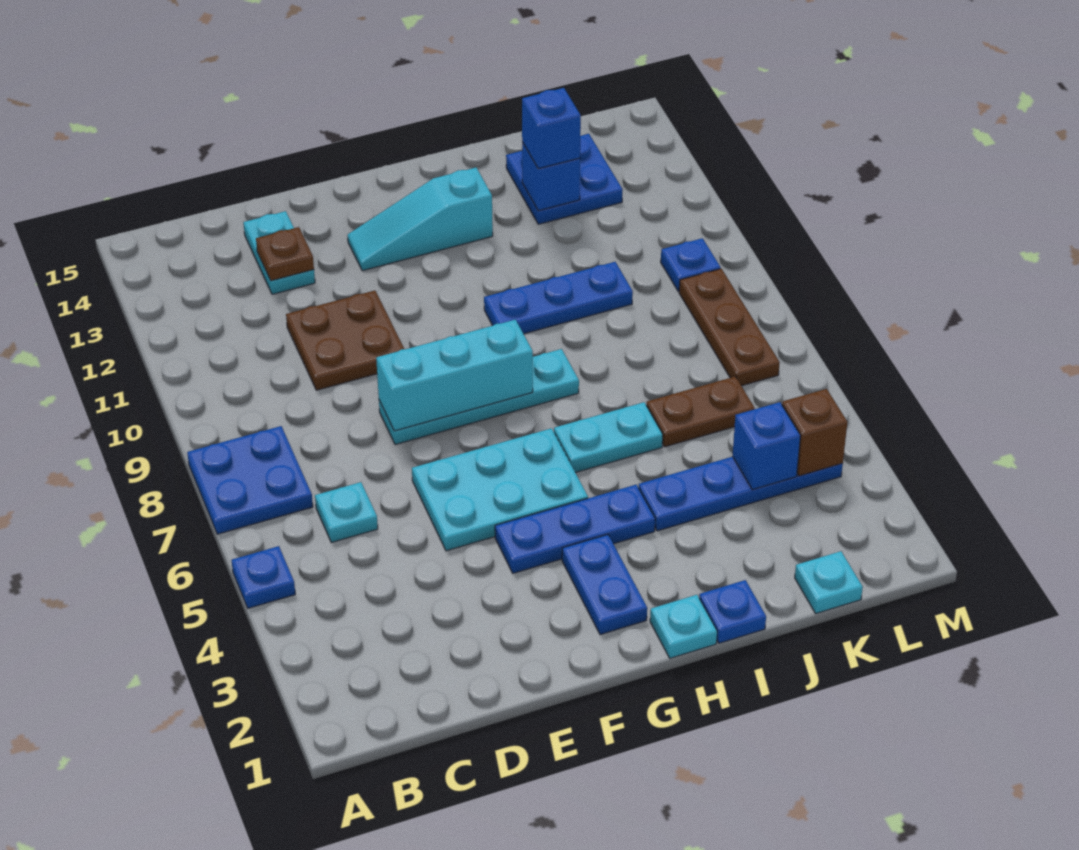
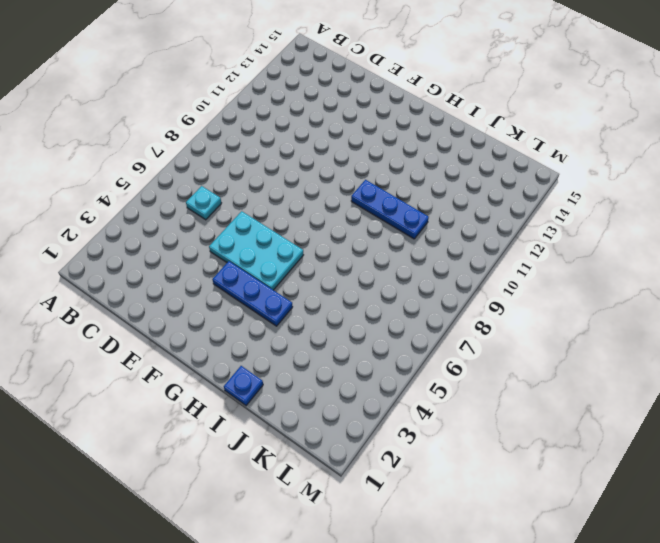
none -> blue 1x1 plate [232,546,295,608]
none -> blue 2x2 plate [187,426,313,534]
none -> brown 2x2 plate [286,291,404,390]

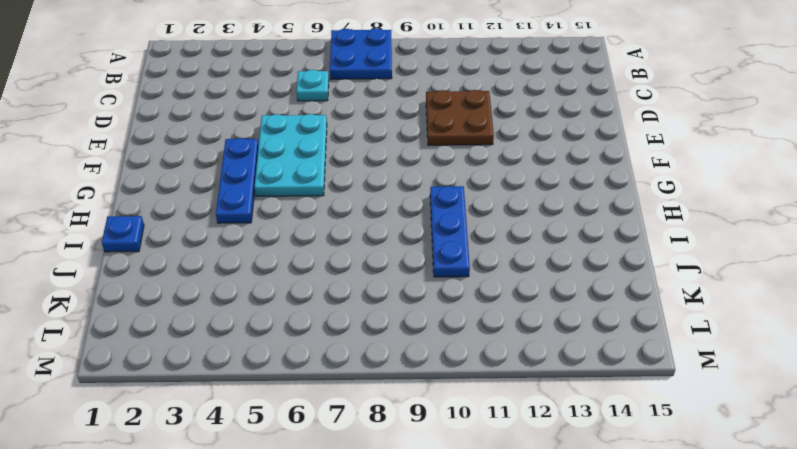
none -> blue 1x1 plate [232,546,295,608]
none -> cyan 1x2 plate [243,211,315,294]
none -> cyan 1x4 plate [379,349,579,445]

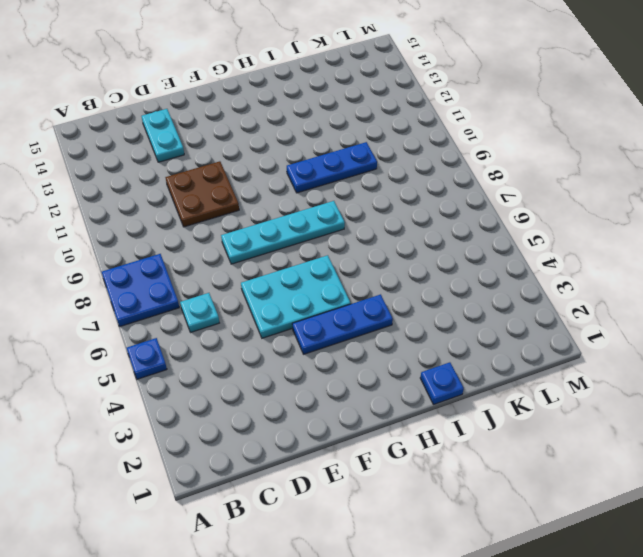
none -> cyan 1x3 slope [348,167,493,271]
none -> blue 1x2 plate [562,535,647,635]
none -> cyan 1x1 plate [650,595,717,658]

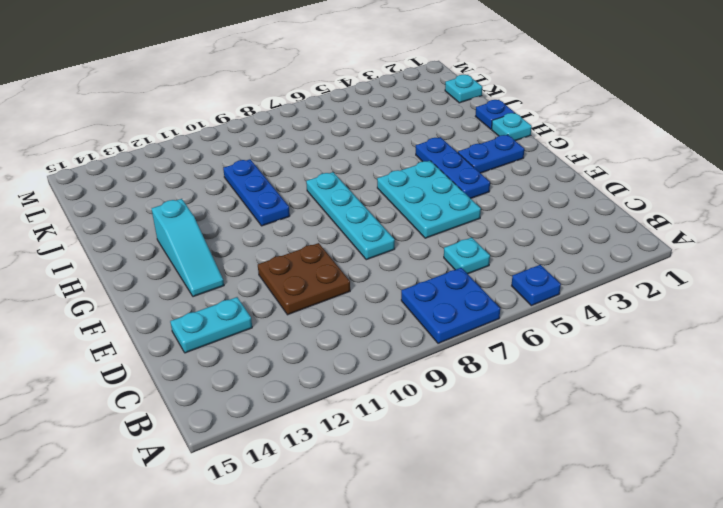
none -> cyan 1x2 plate [554,402,663,473]
none -> blue 1x4 plate [639,457,843,531]
none -> brown 1x2 plate [646,376,755,447]

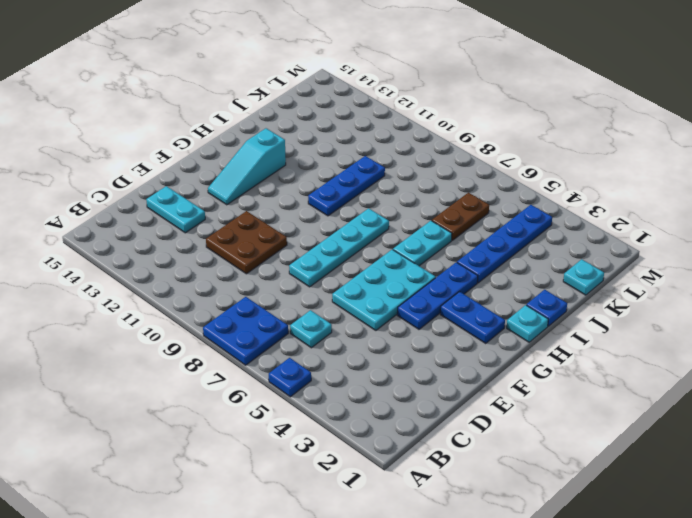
none -> blue 2x2 plate [506,134,623,224]
none -> brown 1x3 plate [679,269,780,386]
none -> blue 1x1 plate [661,238,721,292]

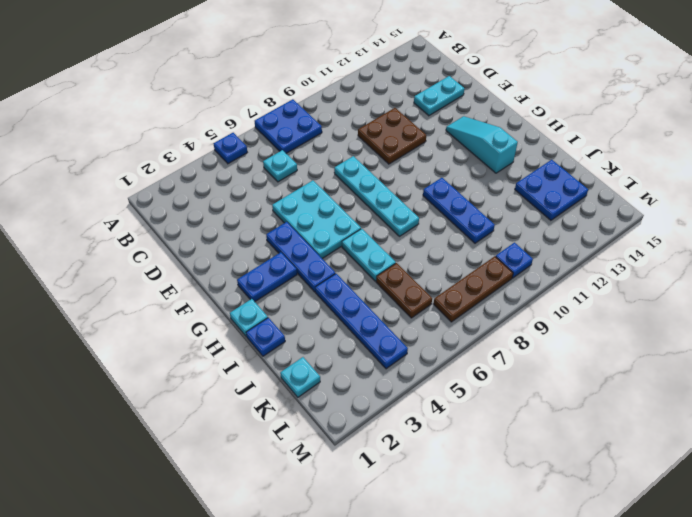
none -> brown 1x1 plate [256,227,314,281]
none -> cyan 1x3 brick [376,320,533,431]
none -> blue 1x1 brick [522,142,580,211]

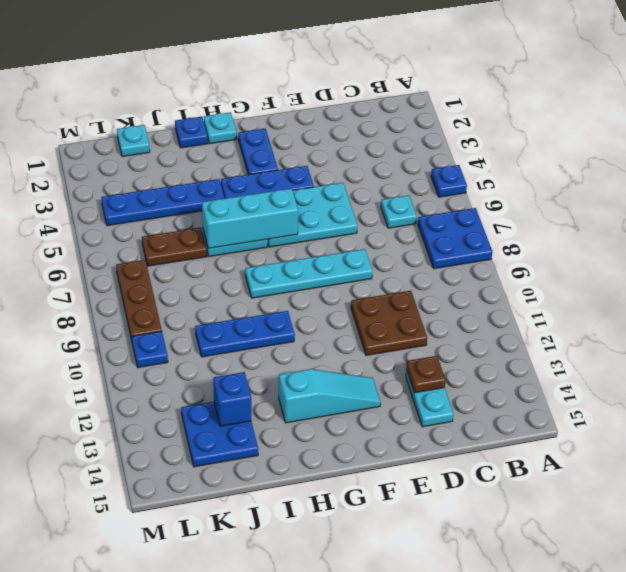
cyan 1x3 brick [202,188,298,248] -> cyan 1x3 brick moved to [376,320,533,431]
none -> blue 1x1 brick [732,402,801,490]
none -> brown 1x1 brick [782,389,847,476]
none -> blue 1x1 brick [522,88,581,169]

